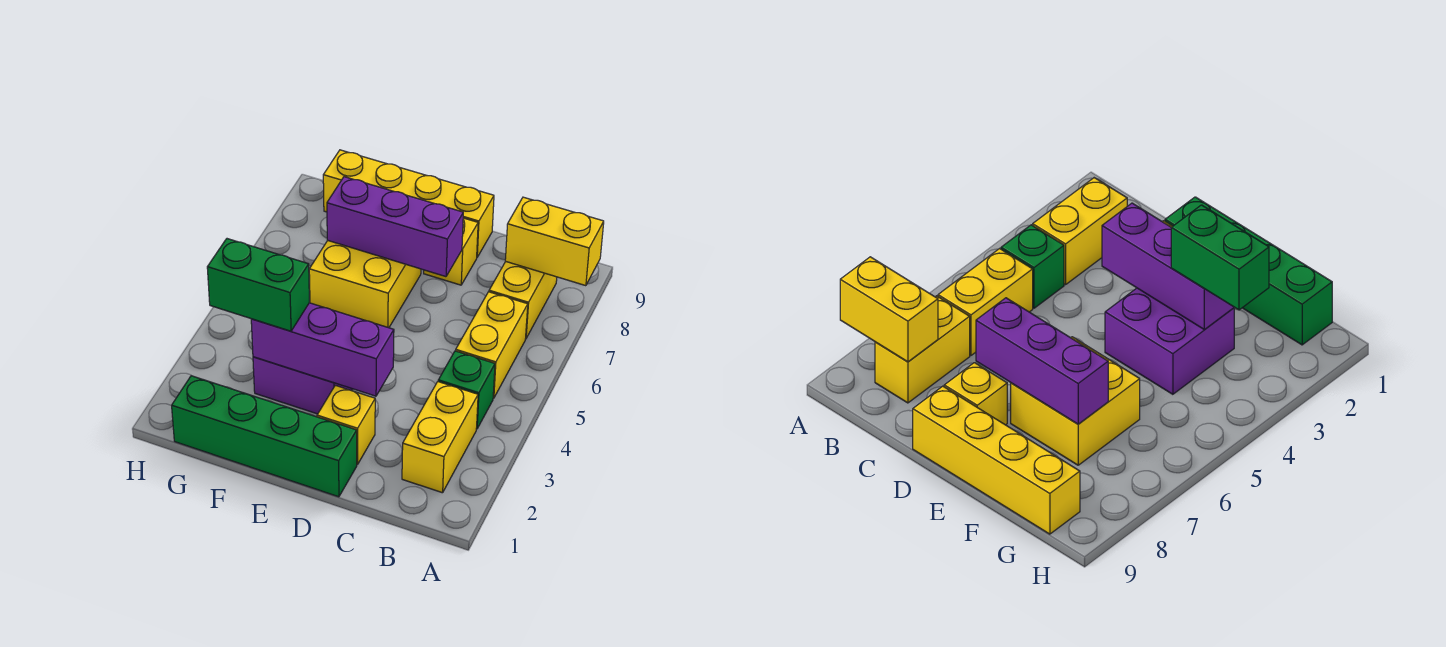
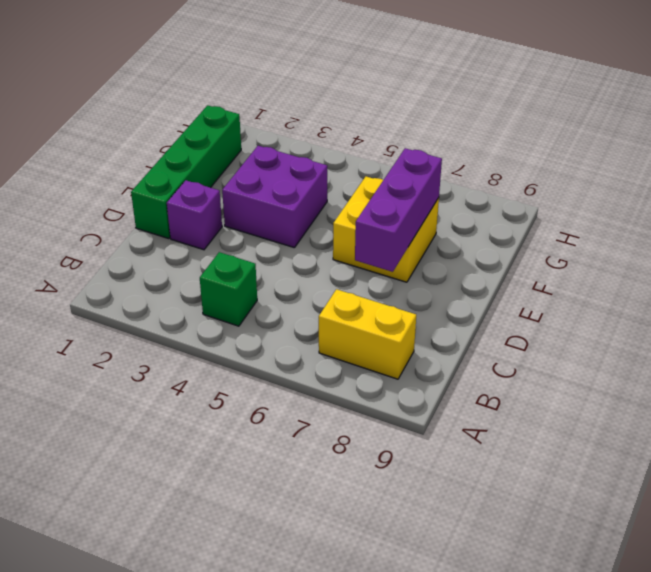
purple 1x1 brick [167,180,222,250] -> yellow 1x1 brick [317,385,375,464]
none -> yellow 1x2 brick [402,382,478,493]
none -> yellow 1x2 brick [456,292,528,398]
none -> yellow 1x1 brick [424,218,478,285]

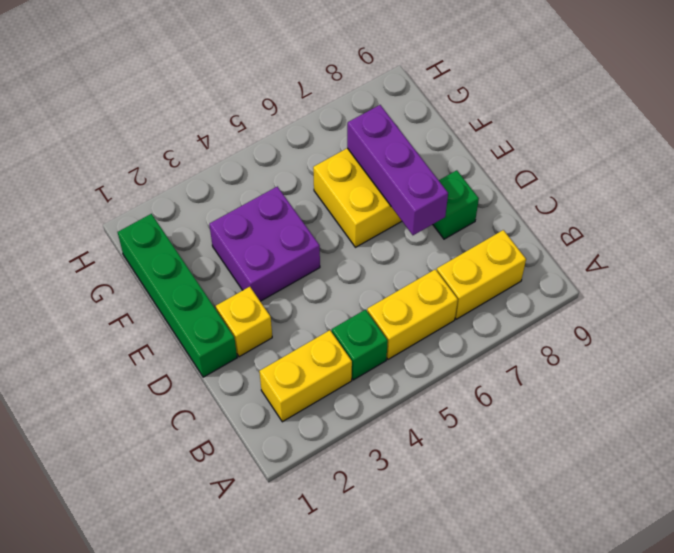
green 1x1 brick [433,170,479,239] -> yellow 1x1 brick [424,218,478,285]
none -> yellow 1x4 brick [323,150,494,257]
none -> yellow 1x2 brick [505,197,604,286]
none -> purple 1x3 brick [251,303,394,396]

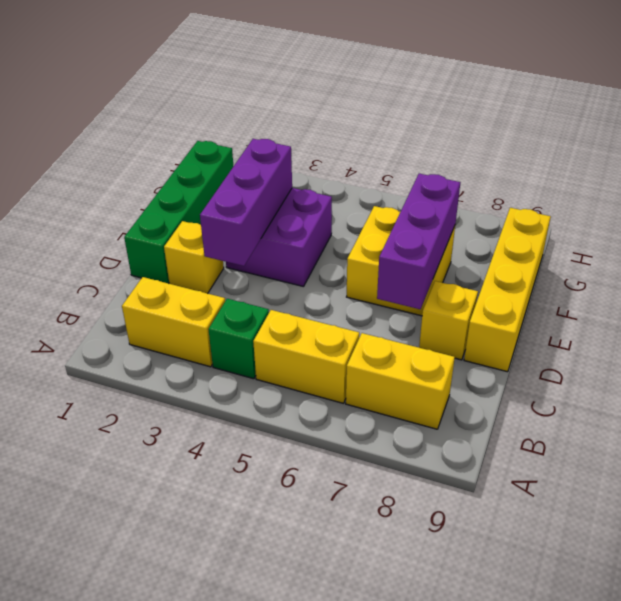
none -> yellow 1x2 brick [505,197,604,286]
none -> green 1x2 brick [207,239,309,331]

